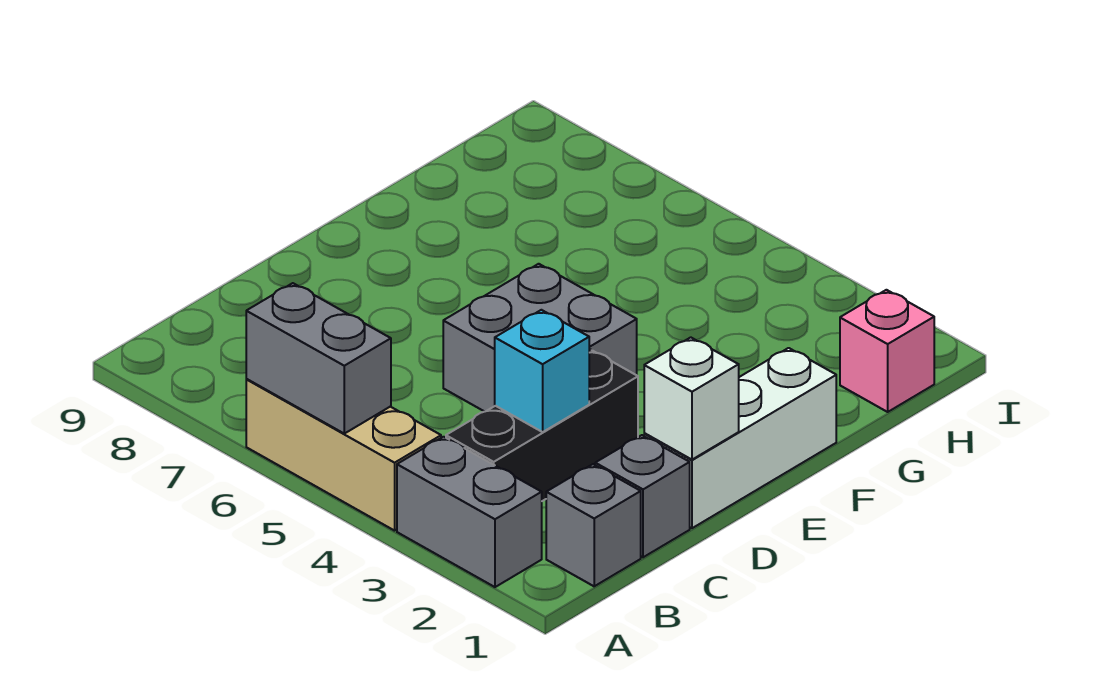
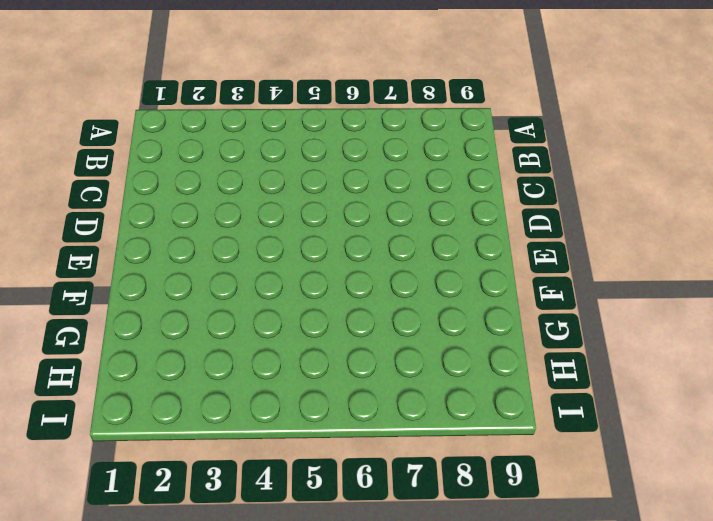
none -> grey 1x2 brick [397,437,542,587]
none -> tan 1x3 brick [246,379,441,531]

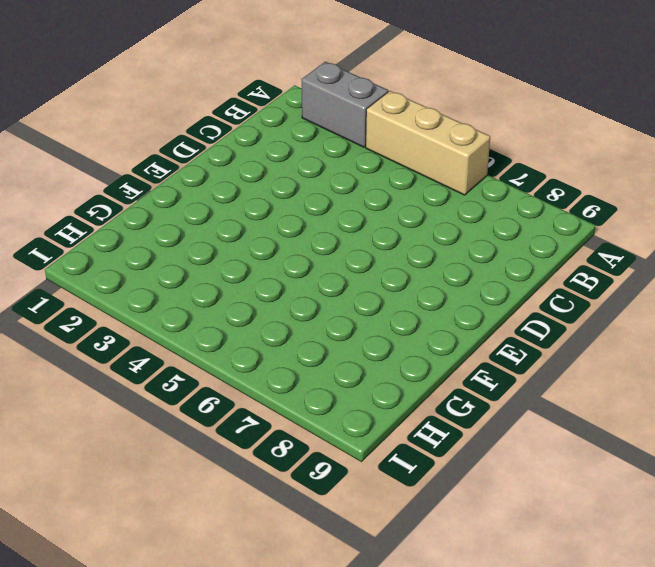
none -> grey 1x1 brick [546,464,641,586]
none -> black 1x3 brick [446,349,638,501]

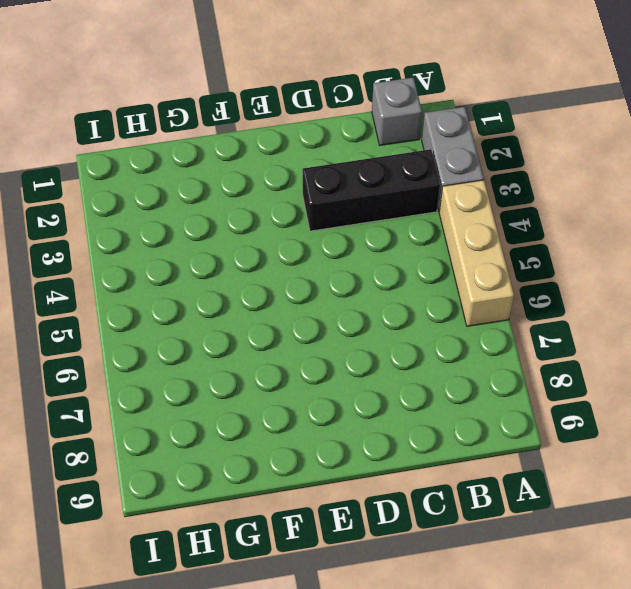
none -> grey 1x1 brick [595,435,690,557]
none -> white 1x3 brick [644,348,836,528]

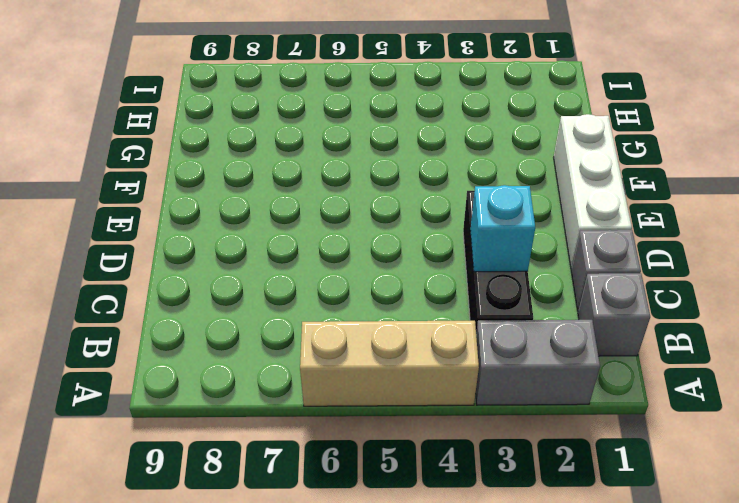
none -> grey 2x2 brick [443,264,637,412]
none -> pink 1x1 brick [840,290,934,412]

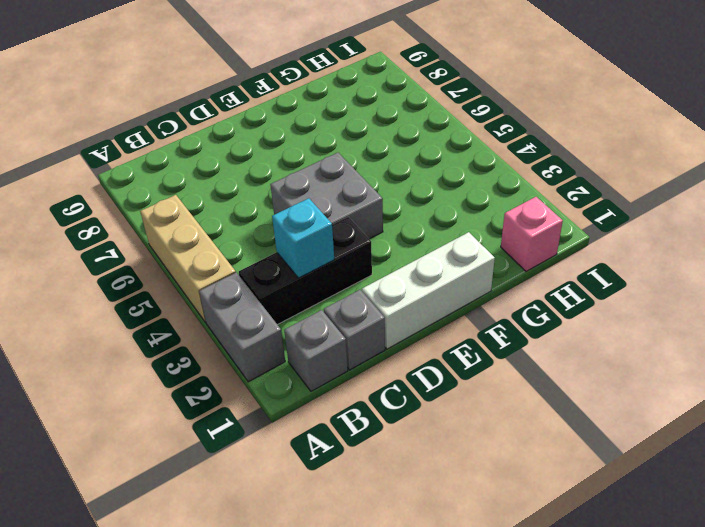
none -> grey 1x2 brick [246,283,391,434]
none -> white 1x1 brick [644,337,739,460]

